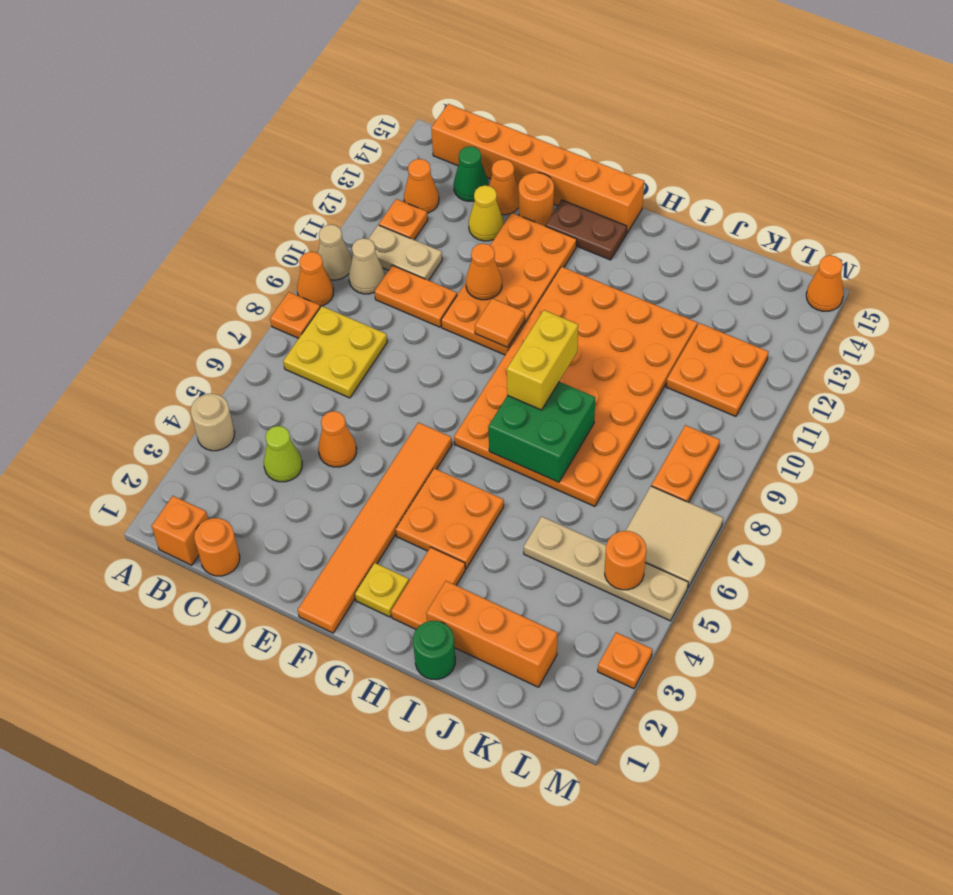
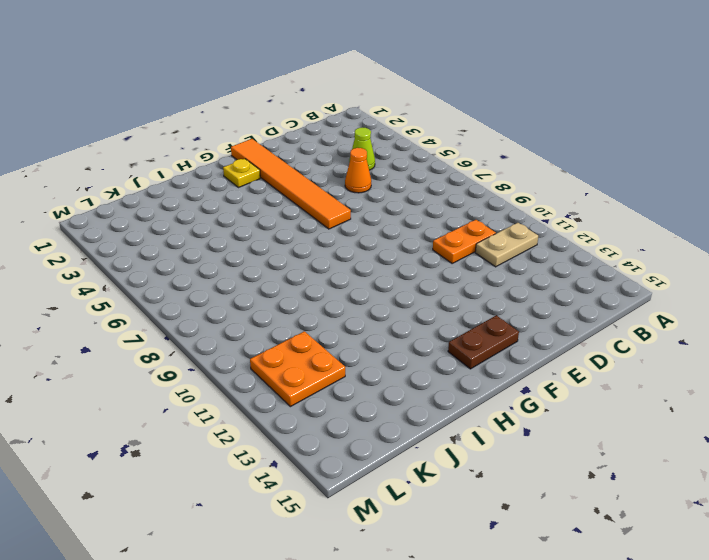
none -> tan 1x1 round brick [191,394,235,451]
none -> orange 1x1 plate [270,292,320,338]
none -> orange 1x1 cone [297,252,334,306]
none -> tan 1x1 cone [318,225,352,280]

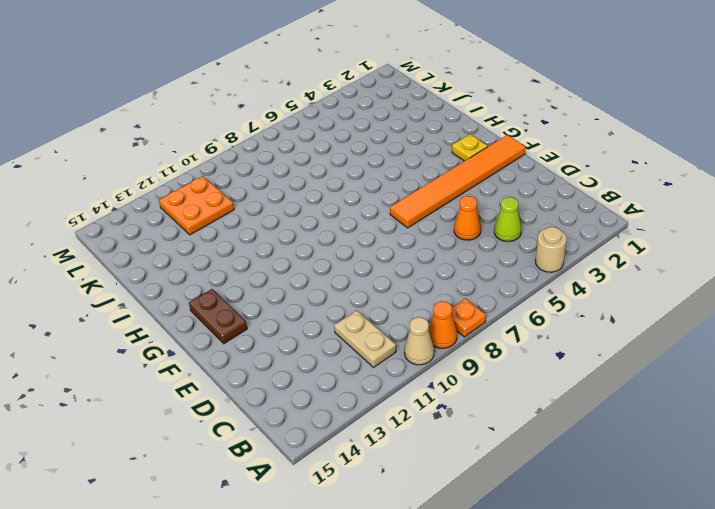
none -> orange 1x1 brick [152,496,208,565]
none -> yellow 2x2 plate [283,306,387,398]
none -> tan 1x1 cone [349,238,385,294]
none -> orange 1x1 plate [379,199,428,240]

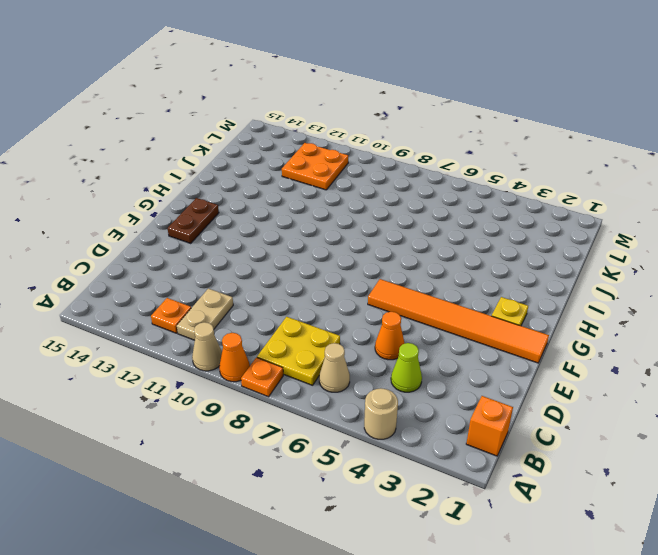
tan 1x1 cone [319,343,350,392] -> tan 1x1 cone moved to [349,238,385,294]
none -> orange 1x1 cone [404,159,439,213]
none -> orange 1x6 brick [431,104,644,233]
none -> orange 1x1 round brick [194,518,240,576]
none -> orange 1x2 plate [375,265,457,327]

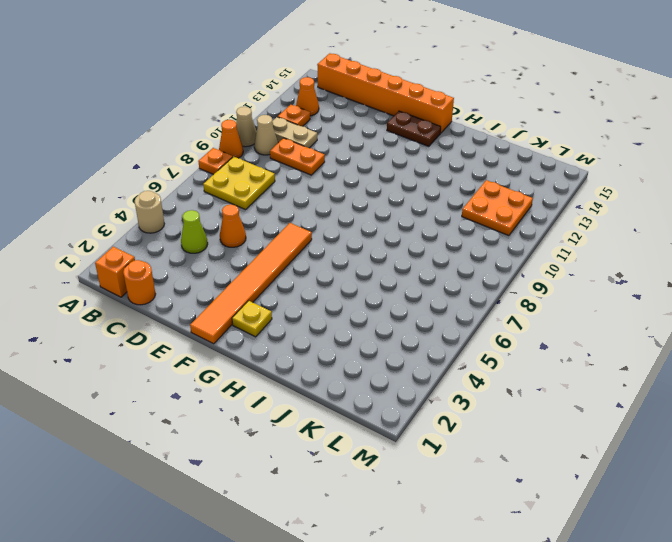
none -> green 1x1 cone [454,146,488,201]
none -> yellow 1x1 cone [469,185,504,241]
none -> orange 1x1 cone [489,159,519,215]
none -> orange 2x4 plate [441,213,577,355]

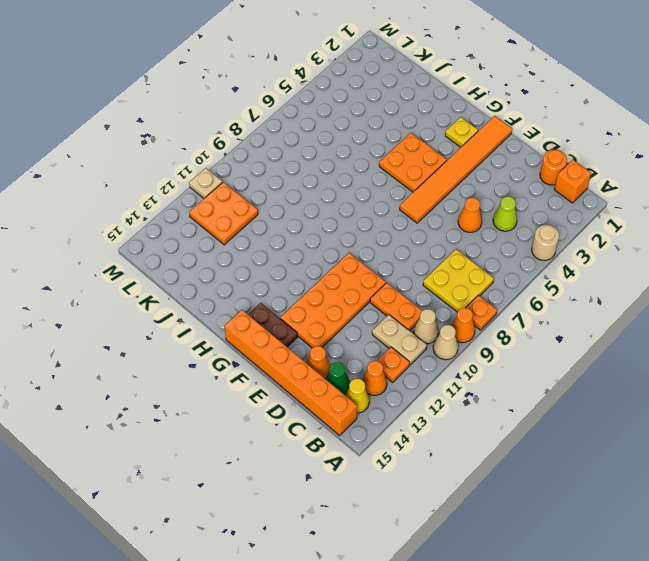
yellow 1x1 cone [345,379,369,413] -> yellow 1x1 cone moved to [469,185,504,241]
tan 1x1 plate [189,168,222,198] -> none
none -> orange 1x1 round brick [519,173,554,226]
none -> orange 4x6 plate [454,267,697,506]
none -> orange 1x2 tile [391,547,465,629]
none -> green 1x1 round brick [413,621,455,679]

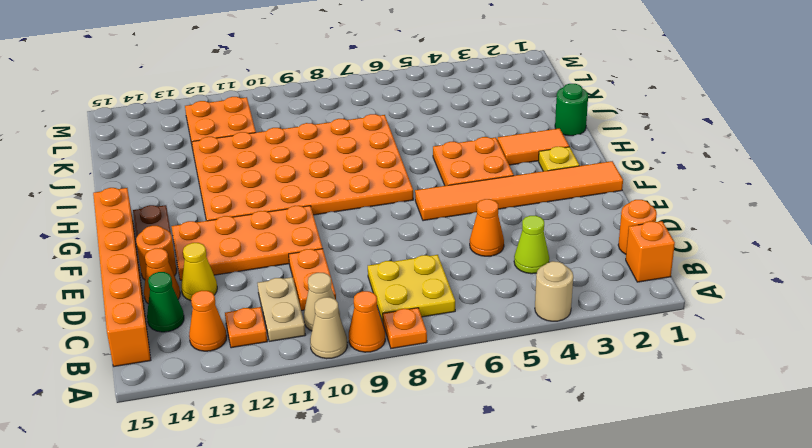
none -> orange 1x3 brick [426,581,557,687]
none -> tan 1x4 plate [524,516,688,621]
none -> tan 2x2 tile [626,486,723,587]
none -> orange 1x2 plate [652,425,720,502]

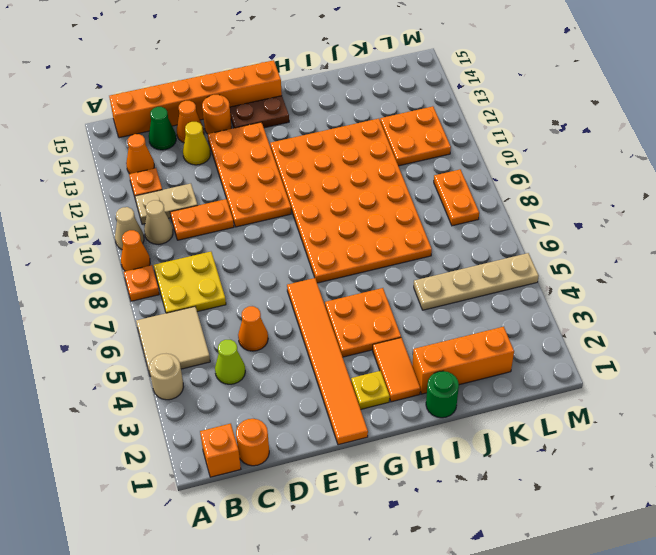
tan 2x2 tile [136,307,210,377] -> tan 2x2 tile moved to [626,486,723,587]
none -> orange 1x1 plate [598,632,652,689]
none -> orange 1x1 cone [806,255,844,311]
none -> orange 1x1 cone [466,244,502,300]
none -> orange 1x1 tile [475,298,525,347]

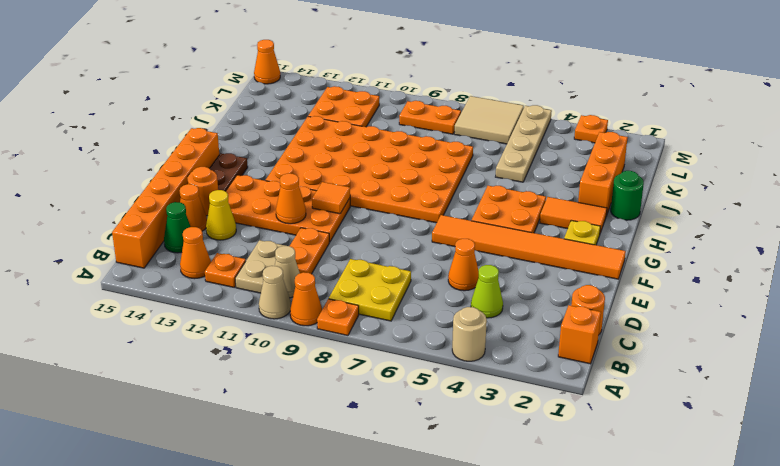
none -> green 2x2 brick [488,382,595,482]
none -> orange 1x1 round brick [605,531,646,590]
none -> yellow 1x2 brick [507,310,578,410]

